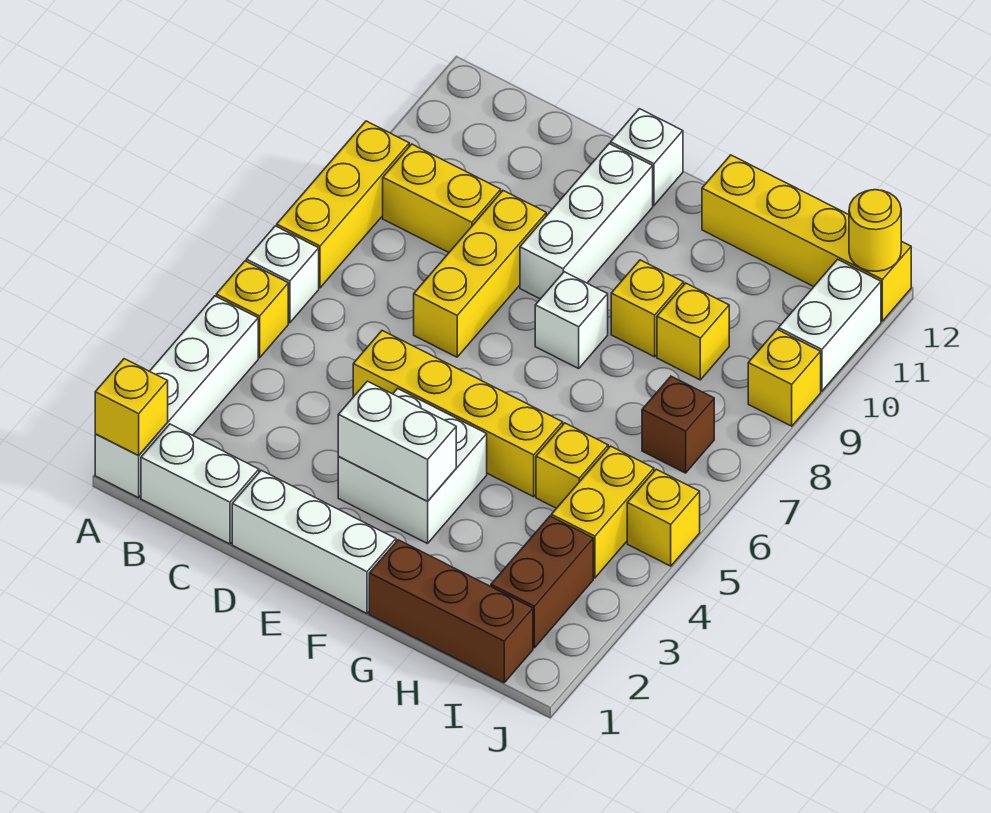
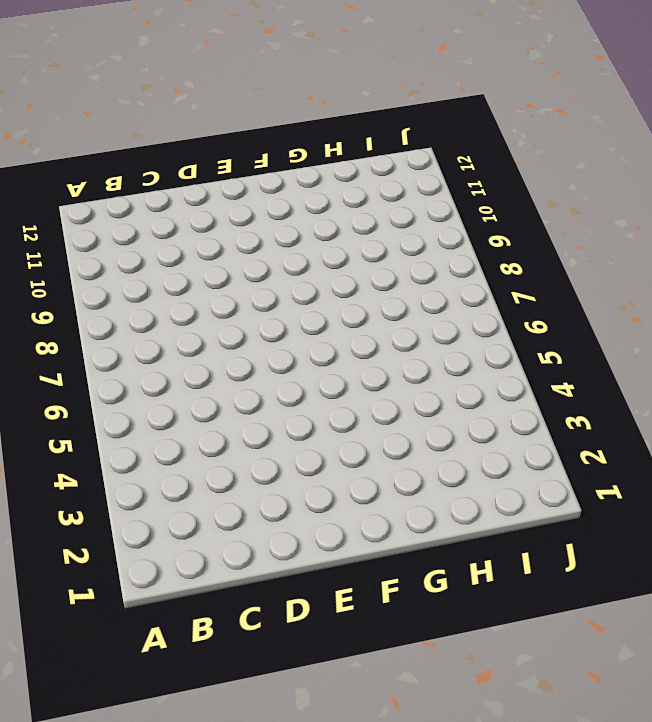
none -> white 1x4 brick [95,296,258,498]
none -> yellow 1x1 brick [216,261,288,358]
none -> white 1x1 brick [246,226,319,323]

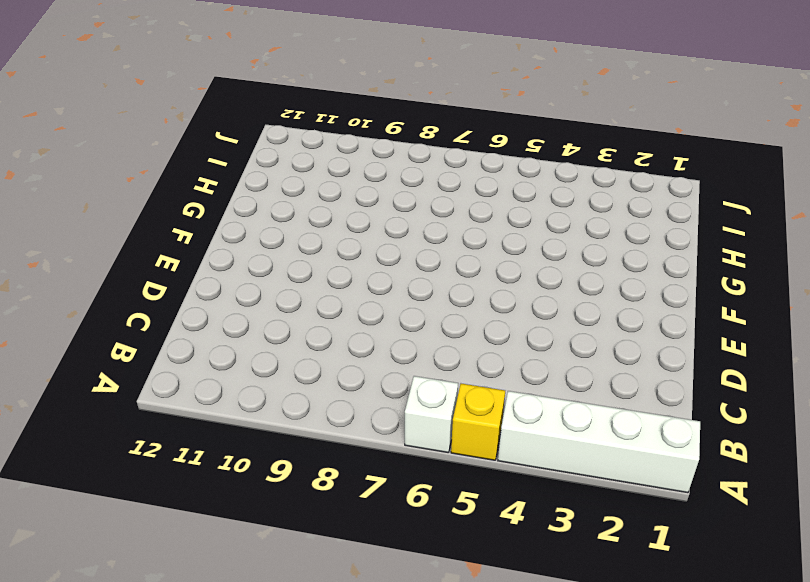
none -> yellow 1x3 brick [277,121,409,288]
none -> white 1x2 brick [141,424,259,544]
none -> yellow 1x2 brick [383,144,501,252]

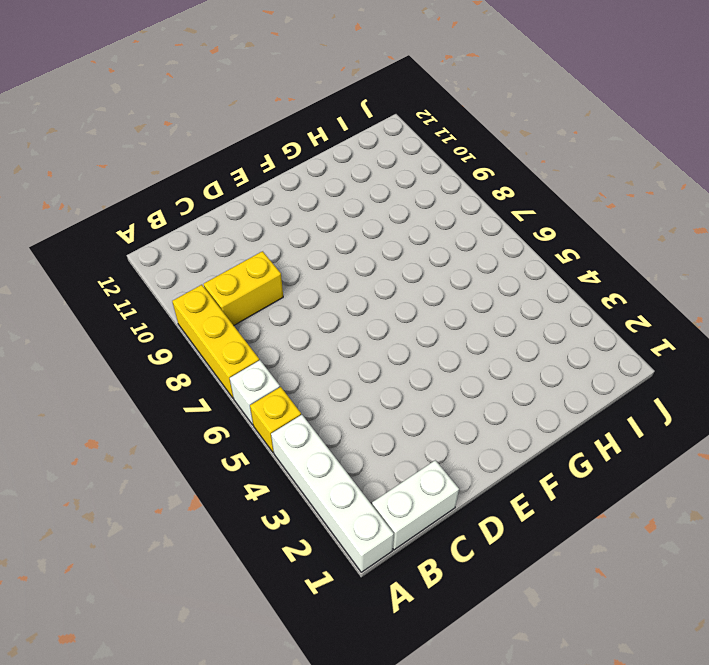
none -> white 1x3 brick [232,470,396,613]
none -> yellow 1x4 brick [353,331,563,497]
none -> yellow 1x3 brick [414,191,546,357]

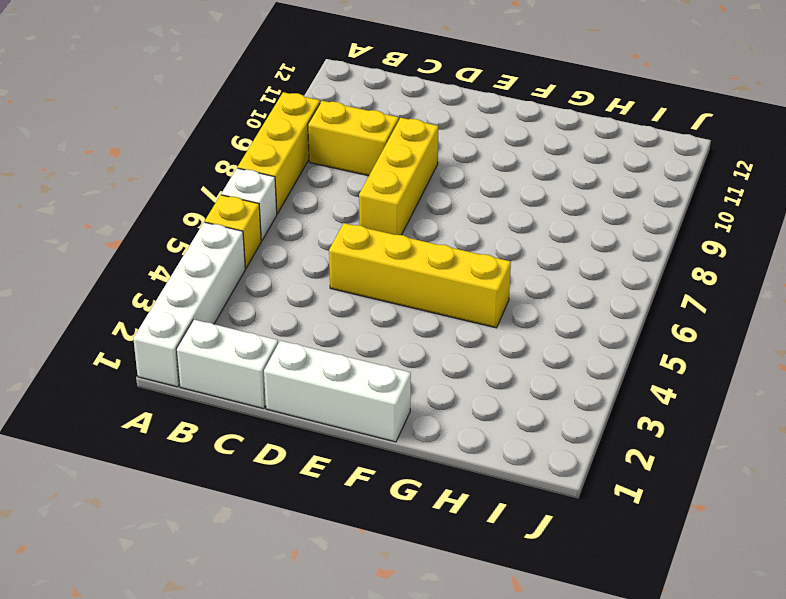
none -> white 2x2 brick [338,389,487,544]
none -> white 1x3 brick [520,144,653,299]
none -> white 1x1 brick [611,109,683,205]

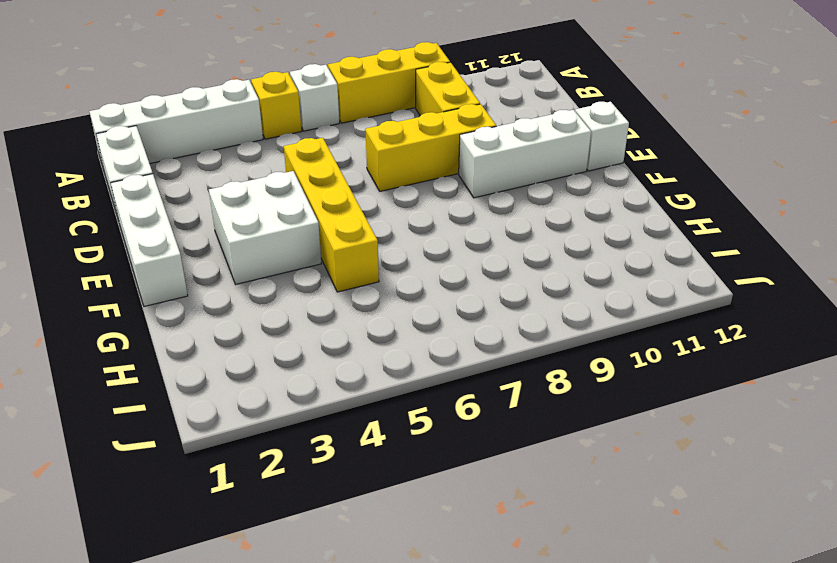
none -> white 1x1 brick [535,272,608,368]
none -> brown 1x3 brick [369,540,533,683]
none -> yellow 1x1 brick [611,260,684,357]

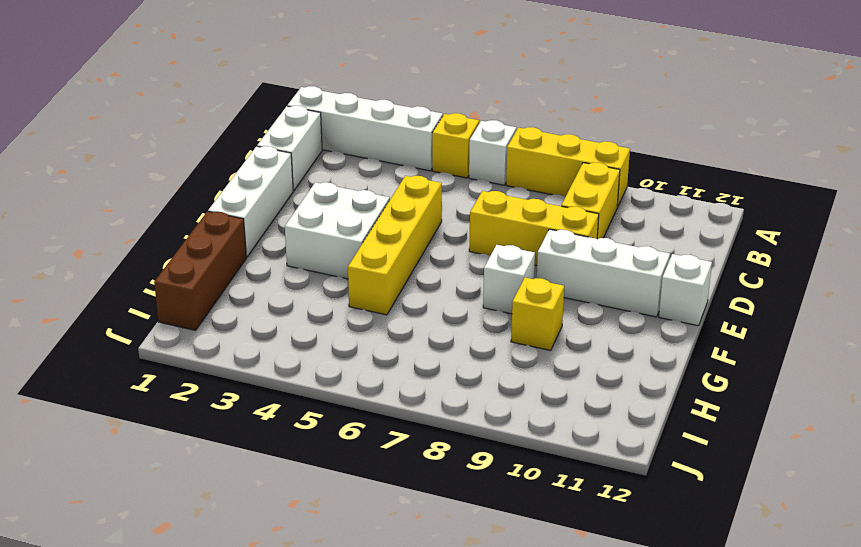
none -> yellow 1x4 brick [702,155,911,321]
none -> yellow 1x1 brick [536,423,608,508]
none -> yellow 1x1 brick [657,283,729,380]

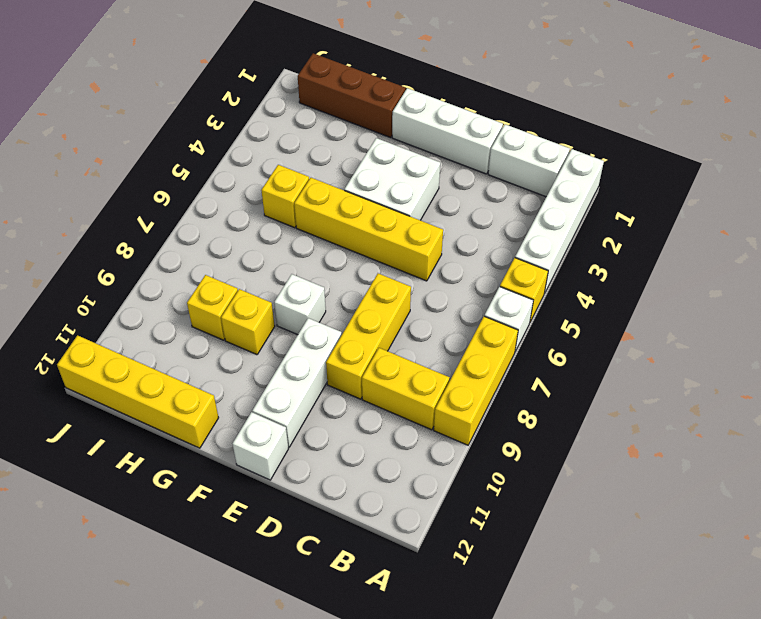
none -> brown 1x2 brick [491,516,593,648]
none -> yellow 1x2 brick [551,446,654,578]
none -> brown 1x1 brick [642,376,714,473]

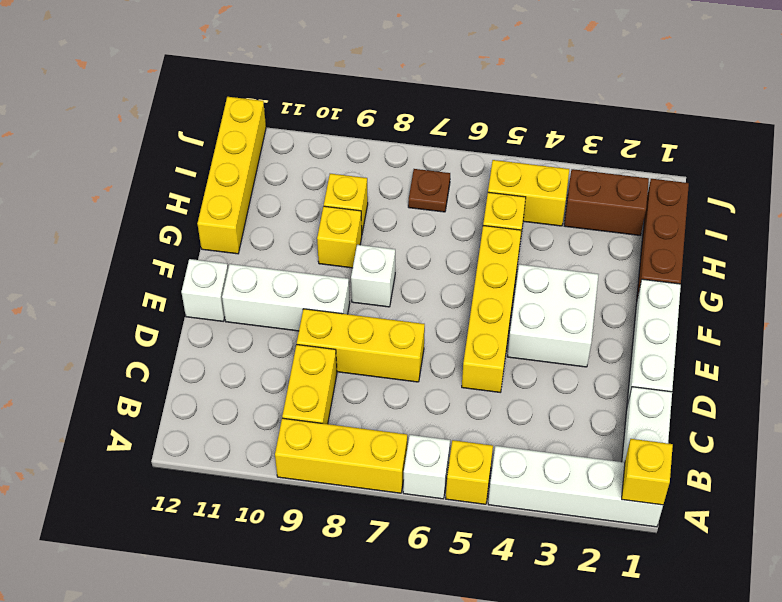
brown 1x1 plate [408,169,450,212] -> brown 1x1 brick [642,376,714,473]
none -> yellow 1x1 brick [627,469,700,566]
none -> yellow 1x1 brick [748,329,821,426]
none -> white 1x2 brick [779,259,881,391]

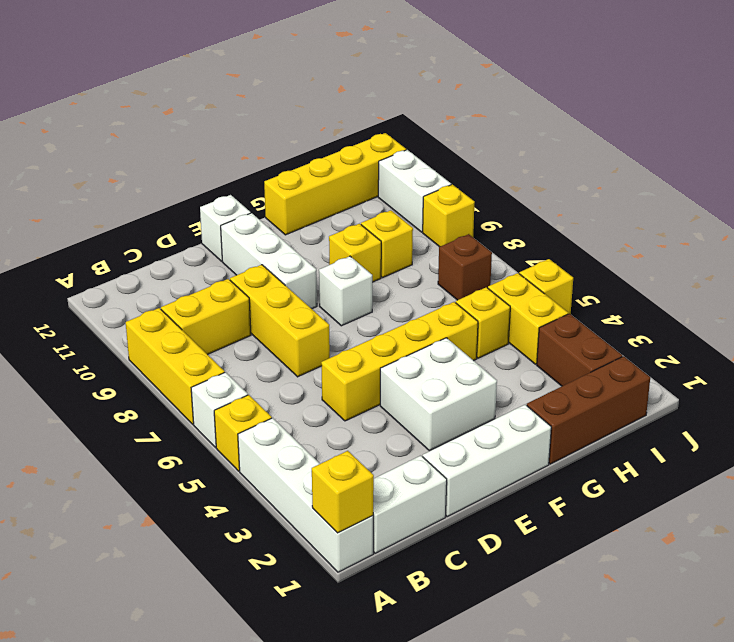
none -> white 1x2 brick [338,381,456,501]
none -> yellow 1x1 round brick [849,190,901,271]

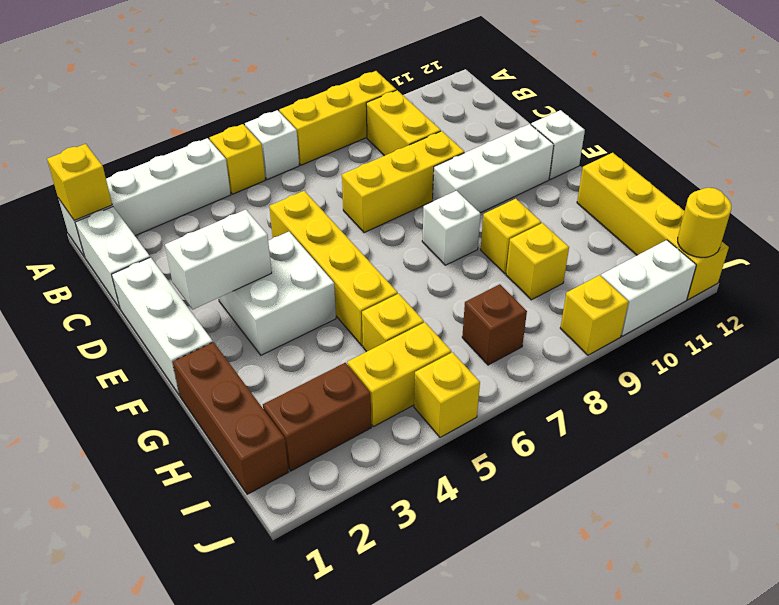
white 1x2 brick [165,210,272,309] -> white 1x2 brick turned to [338,381,456,501]

